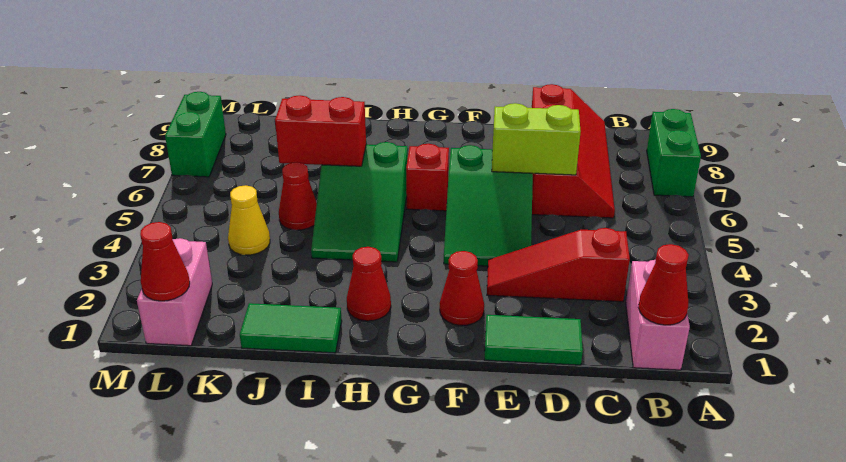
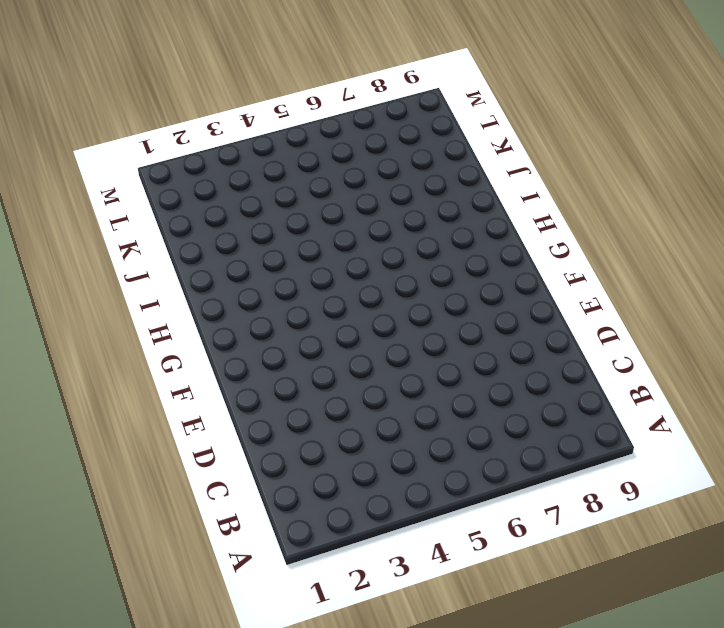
none -> green 1x2 brick [647,109,701,197]
none -> pink 1x2 brick [626,260,690,370]
none -> red 1x3 slope [487,228,630,302]

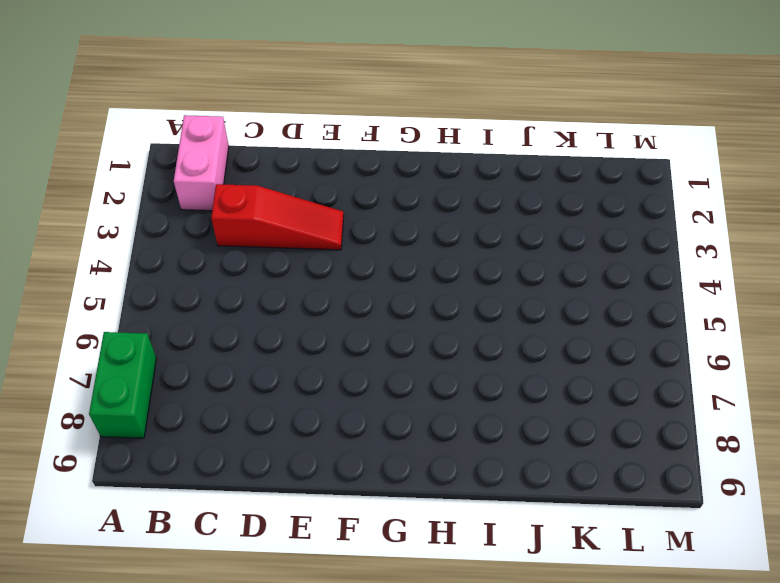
none -> red 2x4 slope [532,84,615,218]
none -> green 1x2 tile [484,315,583,365]
none -> green 2x3 slope [444,145,533,266]

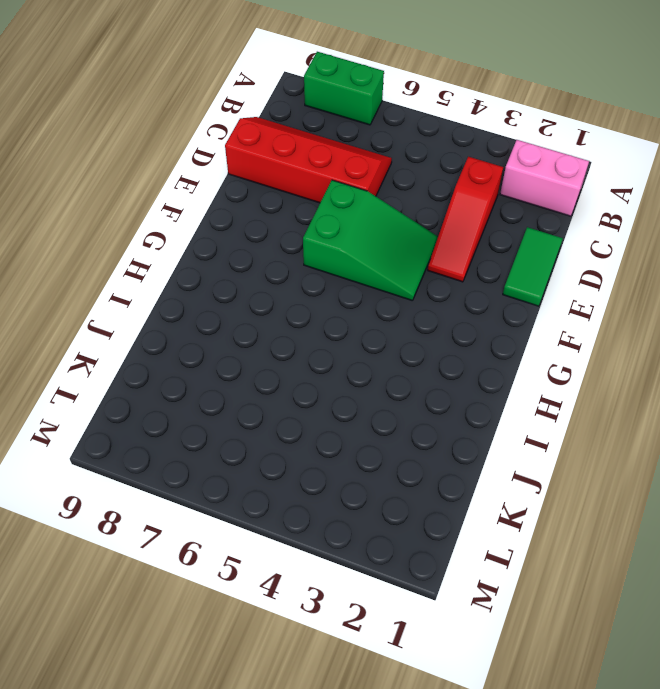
none -> red 1x1 cone [440,251,484,325]
none -> red 1x1 brick [406,144,449,211]
none -> red 1x1 cone [347,247,391,321]

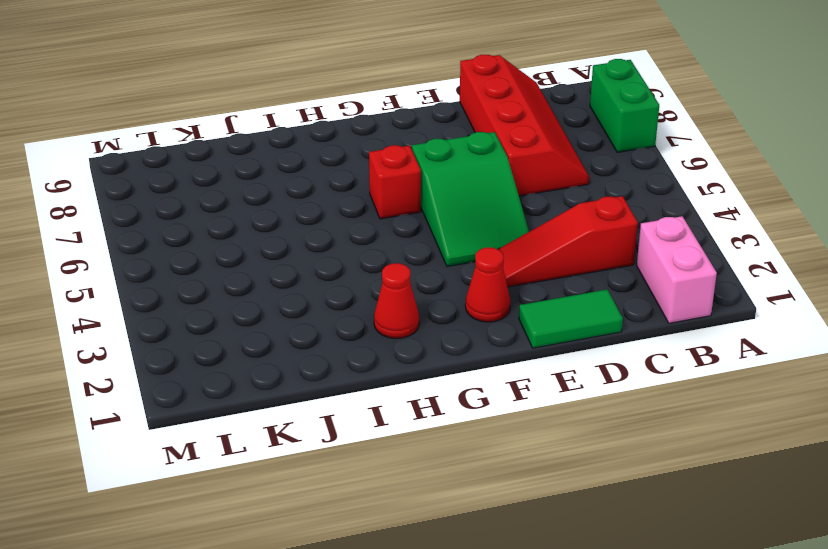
none -> green 2x3 slope [311,142,408,262]
none -> green 1x2 tile [240,303,342,353]
none -> red 1x1 cone [279,162,317,230]

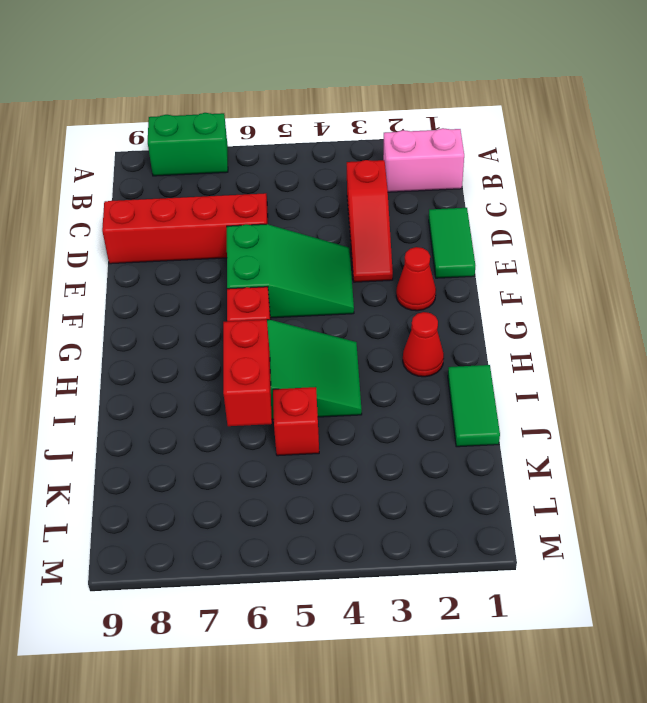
red 1x1 brick [273,387,319,456] -> red 1x1 cone [279,162,317,230]
none -> yellow 1x1 cone [228,185,270,255]
none -> pink 1x2 brick [137,238,212,346]
none -> green 1x2 brick [165,92,226,177]

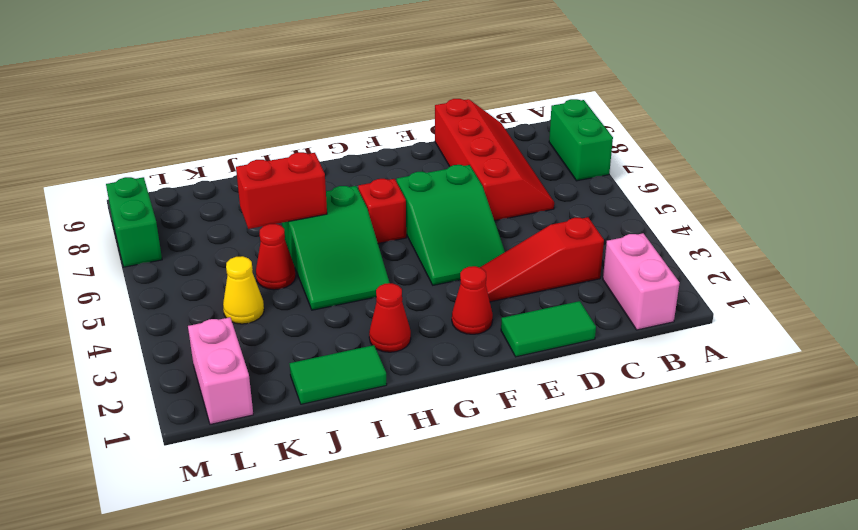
none -> red 1x1 cone [638,244,689,325]
none -> lime 1x2 brick [492,103,581,175]
none -> red 1x1 cone [140,222,190,301]

